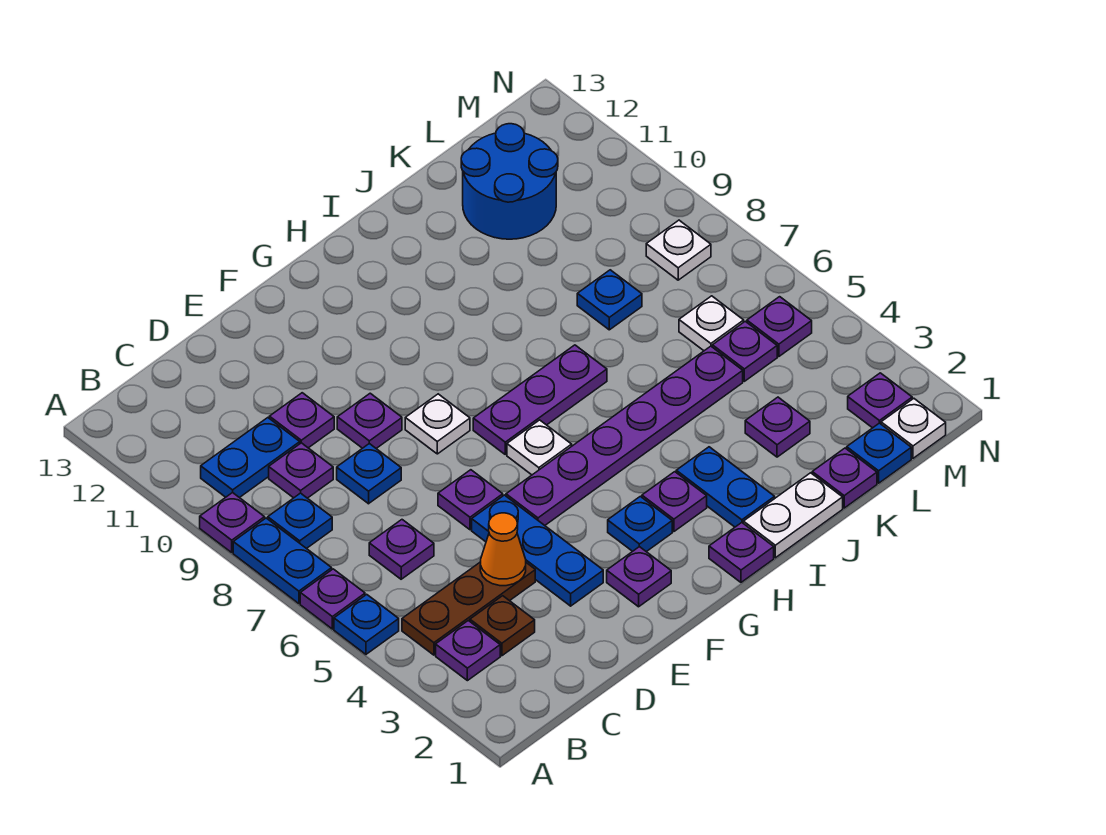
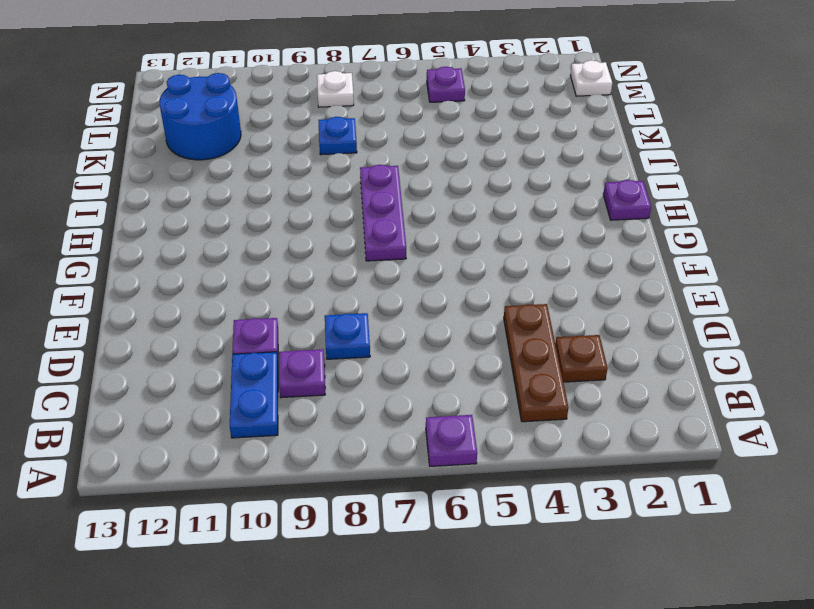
none -> blue 1x1 plate [334,594,399,654]
none -> blue 1x2 plate [233,518,332,604]
none -> purple 1x1 plate [200,493,265,552]
none -> purple 1x1 plate [436,621,500,681]

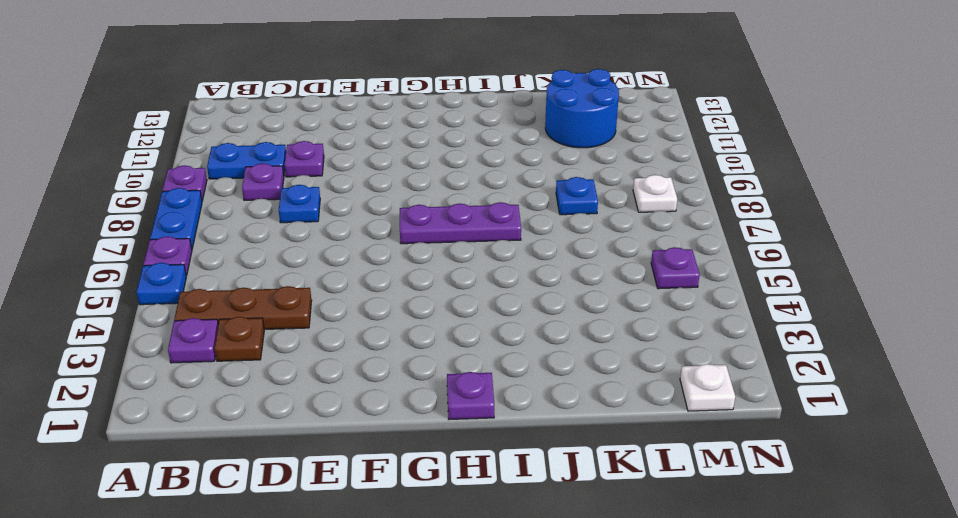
none -> blue 1x1 plate [268,493,332,549]
none -> purple 1x1 plate [369,520,434,579]
none -> blue 1x3 plate [472,495,603,606]
none -> purple 1x1 plate [438,470,503,530]

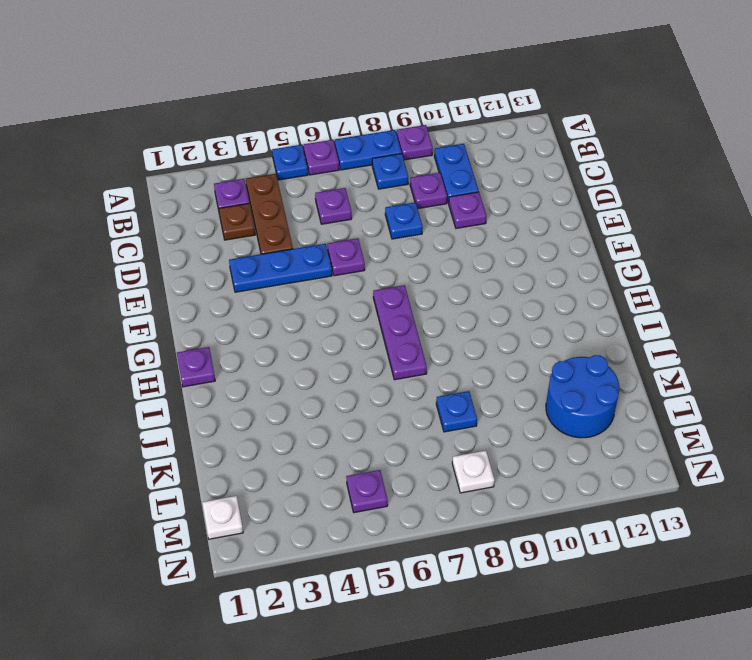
none -> purple 1x1 plate [337,393,402,448]
none -> purple 1x1 plate [607,547,671,607]
none -> purple 1x6 plate [506,346,743,525]
none -> white 1x1 plate [405,394,470,454]

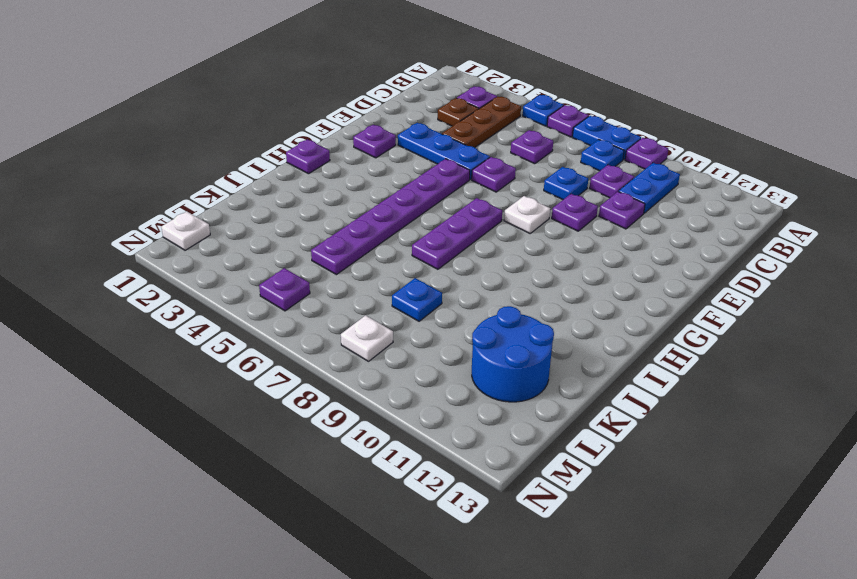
none -> blue 1x1 plate [608,496,672,552]
none -> white 1x1 plate [507,420,572,475]
none -> purple 1x1 plate [642,472,707,532]
none -> white 1x2 plate [743,473,843,558]

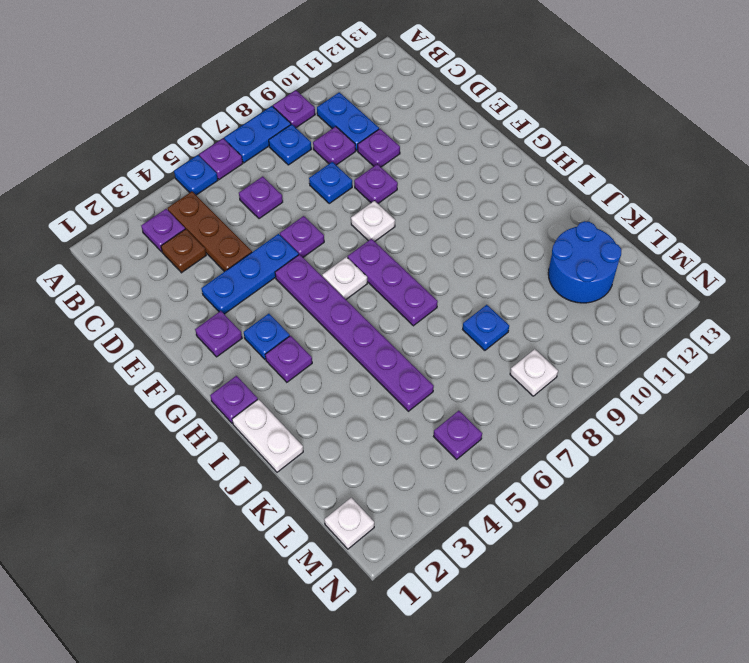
none -> blue 1x2 plate [676,447,775,527]
none -> purple 1x1 plate [812,448,877,508]
none -> purple 1x1 plate [745,397,810,457]
none -> blue 1x1 plate [847,423,911,483]

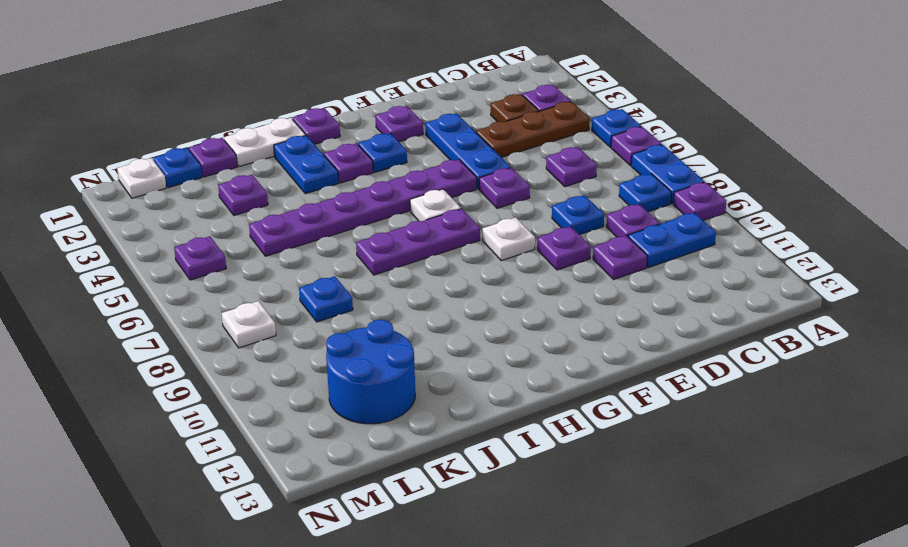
none -> purple 1x1 plate [712,321,777,381]
none -> white 1x1 plate [679,296,744,351]
none -> purple 1x1 plate [848,373,912,428]
none -> orange 1x1 cone [480,513,526,586]

